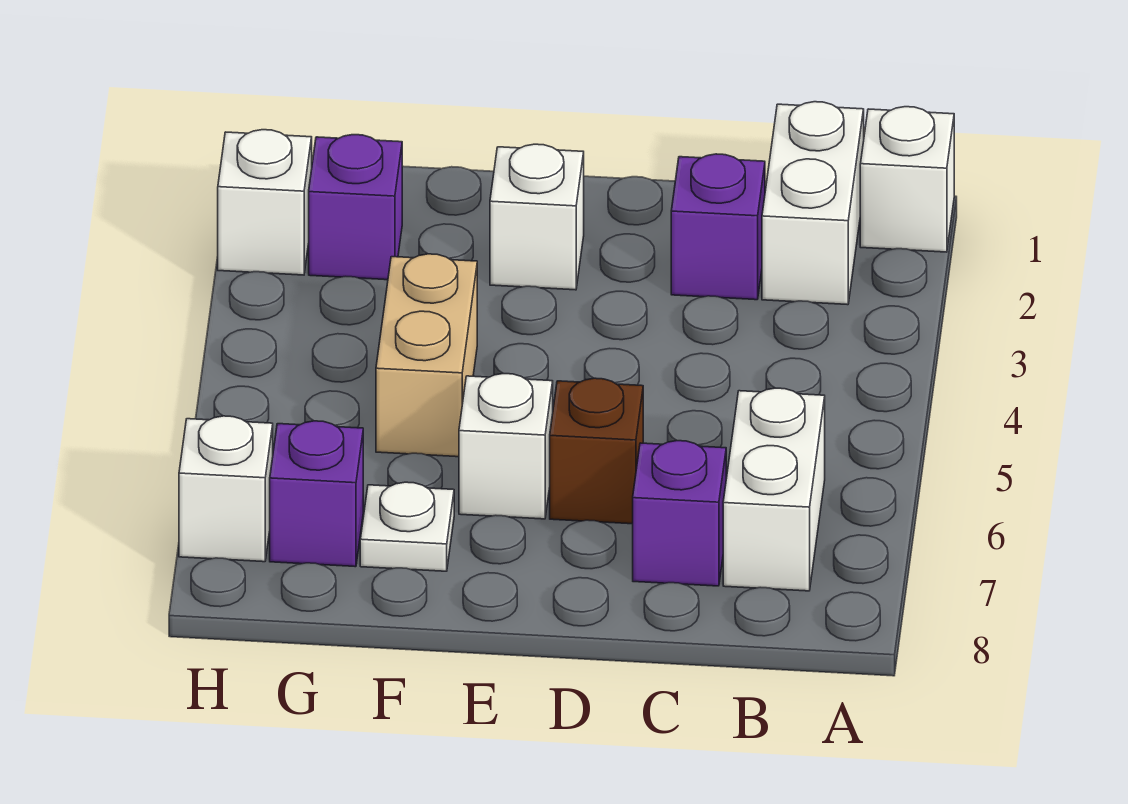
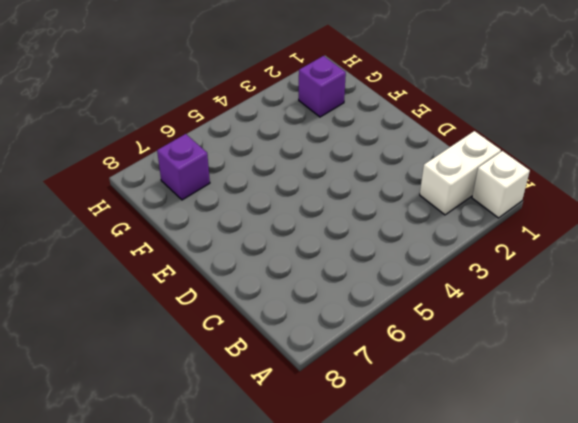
none -> white 1x2 brick [723,388,825,591]
none -> purple 1x1 brick [671,154,765,300]
none -> purple 1x1 brick [633,441,726,586]

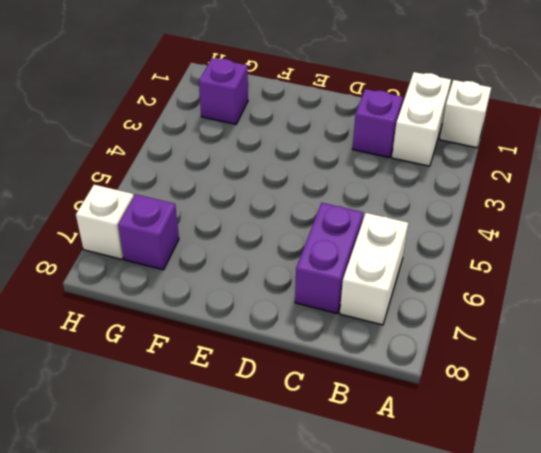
purple 1x2 brick [295,203,363,313] -> purple 1x1 brick [633,441,726,586]
none -> brown 1x1 brick [550,378,643,524]
none -> white 1x1 brick [490,144,584,290]
none -> white 1x1 brick [459,373,553,519]

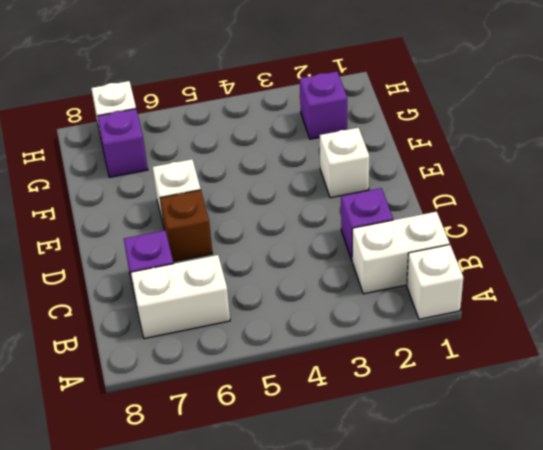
none -> tan 1x2 brick [376,254,477,457]
none -> white 1x1 plate [360,482,454,571]
none -> white 1x1 brick [218,130,312,275]

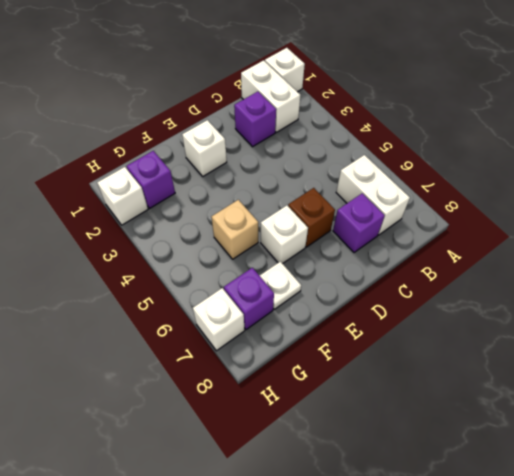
tan 1x1 brick [212,200,258,259] -> tan 1x2 brick [376,254,477,457]

